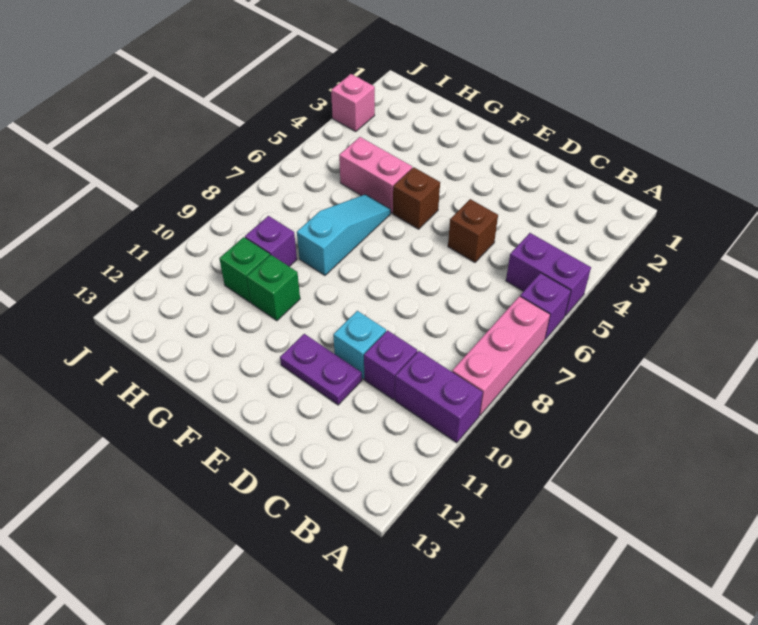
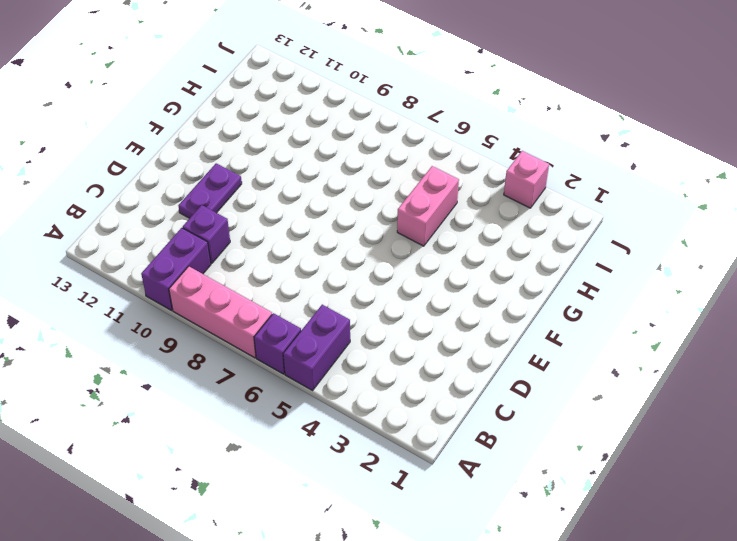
none -> brown 1x1 brick [448,199,498,262]
none -> cyan 1x1 brick [333,311,386,379]
none -> brown 1x1 brick [393,167,440,229]

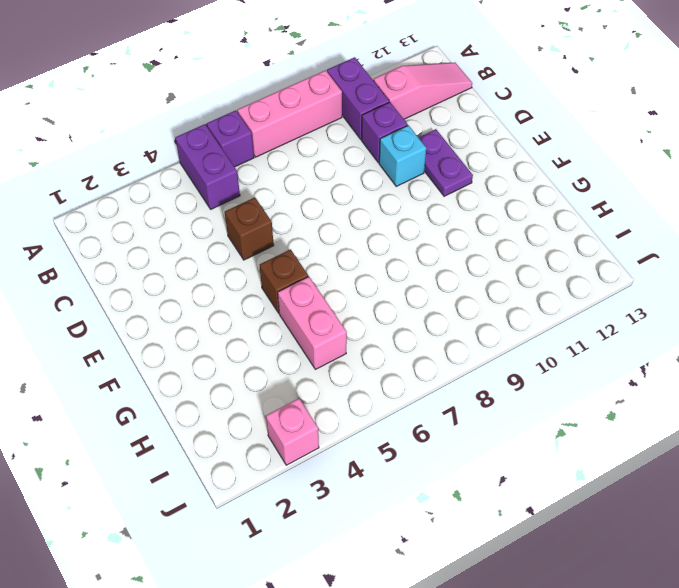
pink 1x3 slope [374,63,472,119] -> none
none -> cyan 1x3 slope [297,194,391,275]
none -> green 1x1 brick [247,255,300,321]
none -> purple 1x1 brick [245,216,297,266]

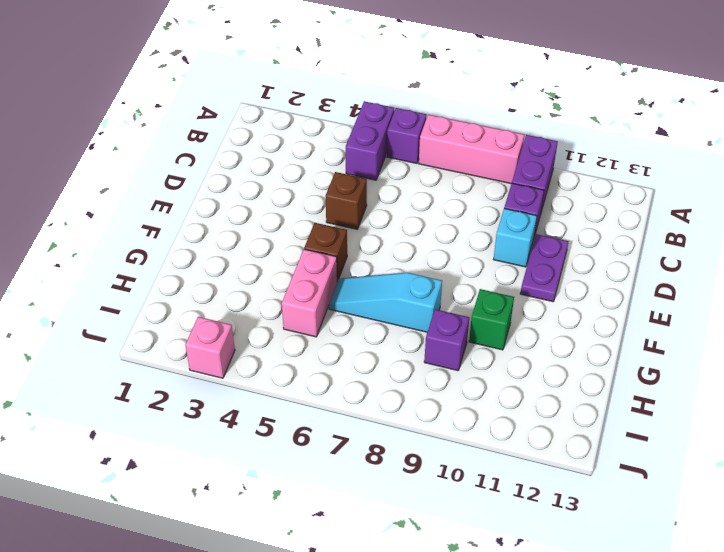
none -> green 1x1 brick [219,237,270,302]

